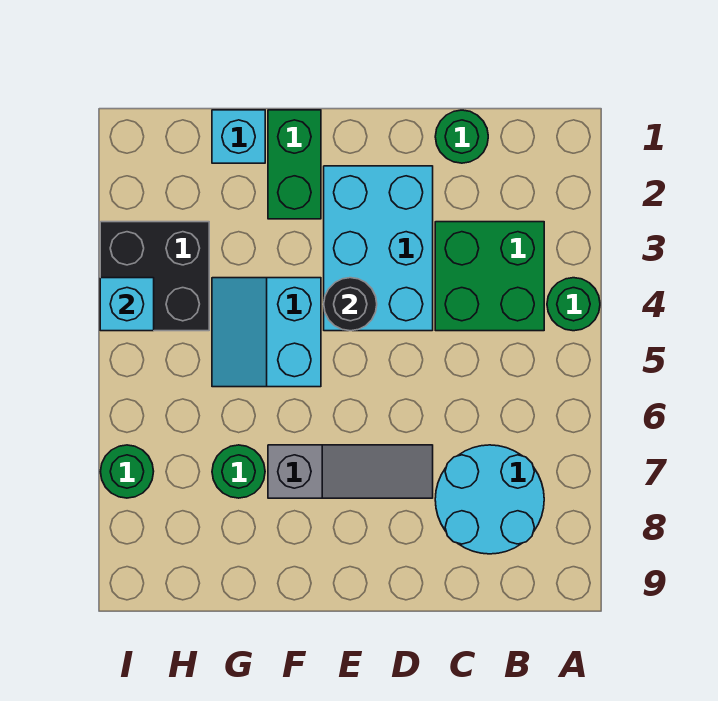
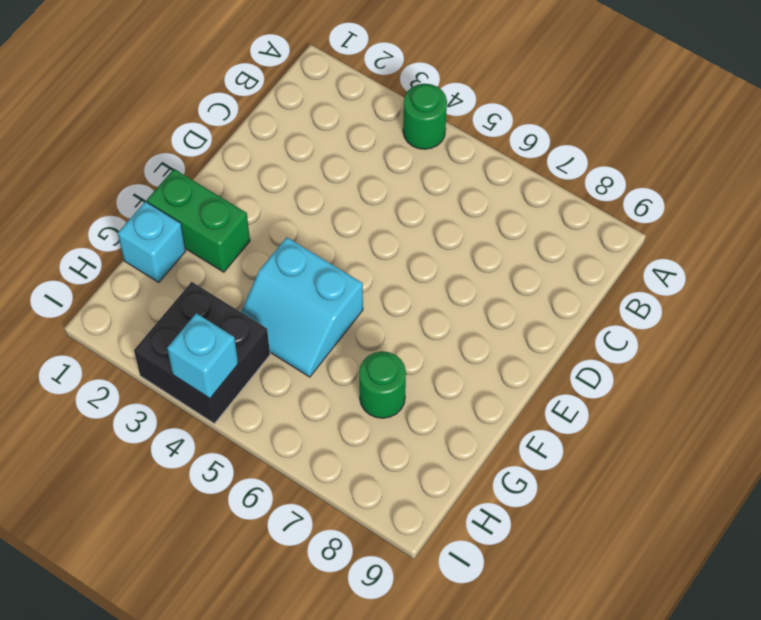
none -> green 2x2 brick [435,222,544,331]
none -> cyan 2x2 round brick [435,445,544,554]
none -> green 1x1 round brick [435,110,488,163]

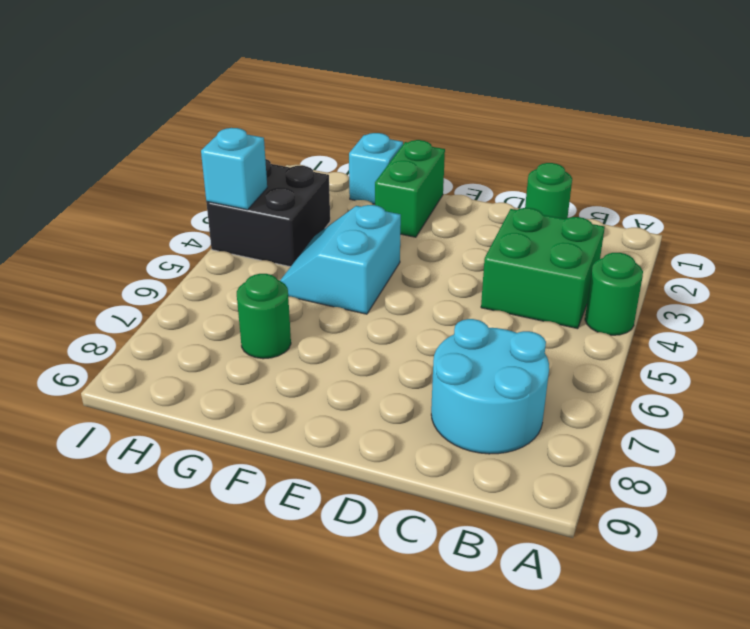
none -> cyan 2x3 brick [324,166,433,331]
none -> grey 1x3 slope [268,445,433,498]
none -> green 1x1 round brick [100,445,154,498]

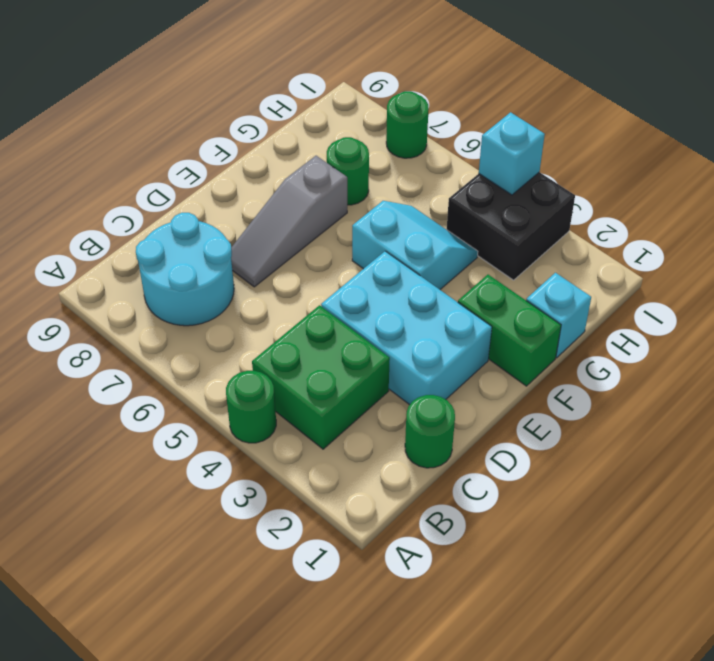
none -> black 1x1 round brick [324,278,377,331]

